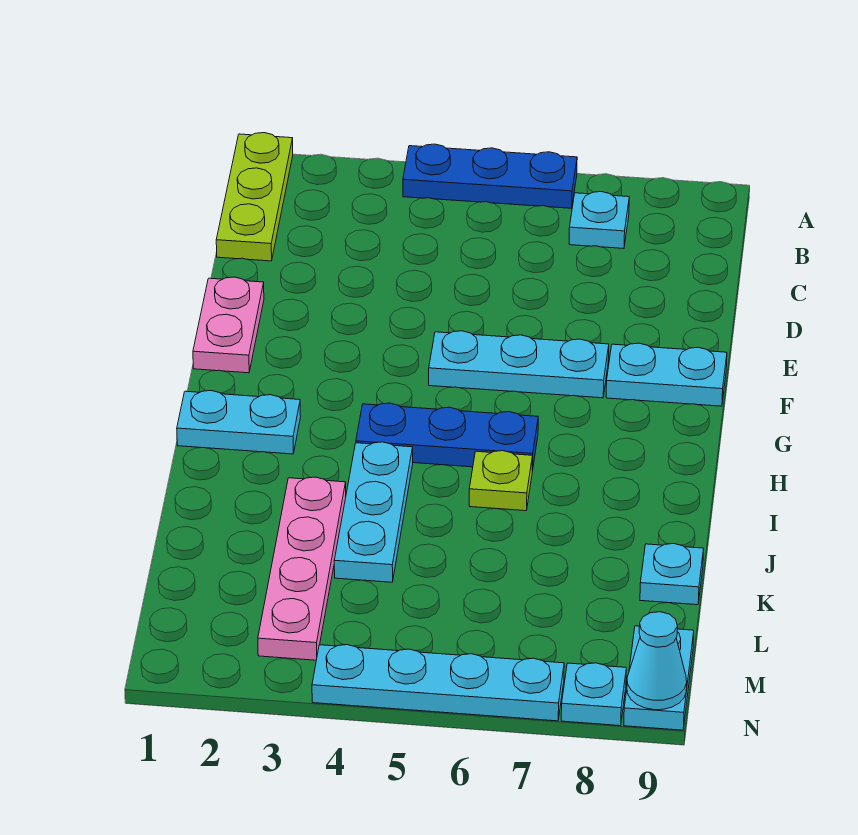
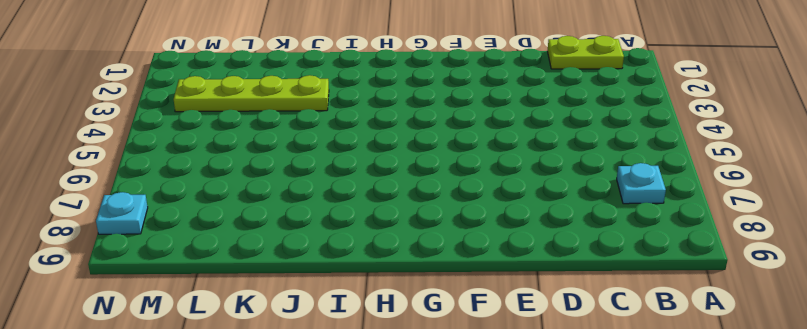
lime 1x2 plate [547,36,624,69] -> lime 1x3 plate [216,133,293,261]
lime 1x4 plate [174,75,329,112] -> pink 1x4 plate [258,477,346,660]
none -> blue 1x3 plate [403,144,577,208]
none -> pink 1x2 plate [193,277,264,373]
none -> cyan 1x3 plate [429,331,609,398]

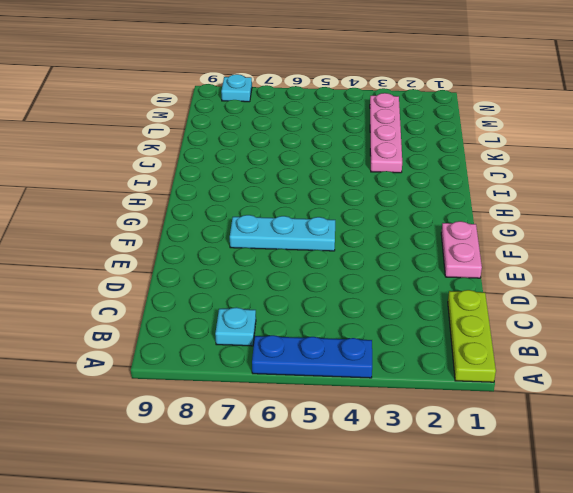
none -> cyan 1x2 plate [606,343,727,406]
none -> cyan 1x2 plate [177,391,301,454]
none -> blue 1x3 plate [356,403,538,471]

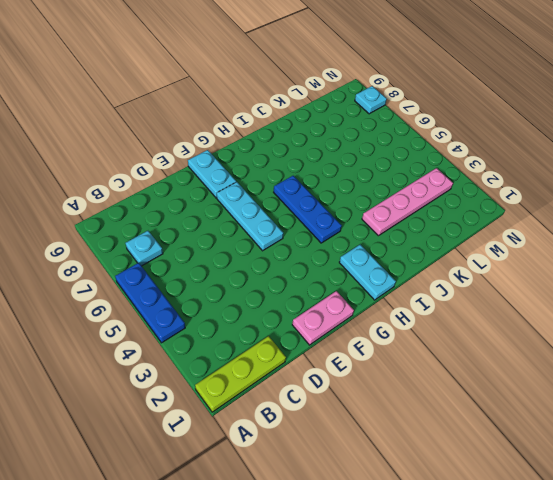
none -> cyan 1x3 plate [334,442,413,582]
none -> lime 1x1 plate [469,451,533,511]
none -> cyan 1x1 plate [640,544,704,605]

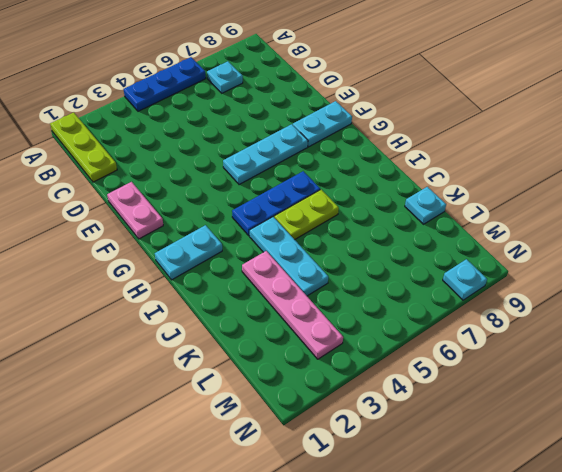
lime 1x2 plate [274,190,339,240] -> lime 1x1 plate [469,451,533,511]
none -> cyan 1x2 plate [624,626,694,730]
none -> cyan 1x4 plate [312,645,564,721]
none -> cyan 1x1 cone [627,612,687,710]

